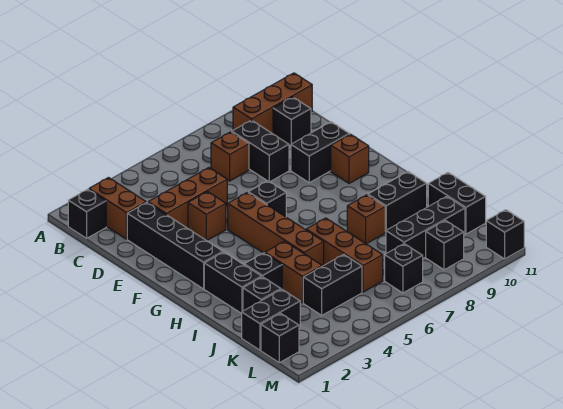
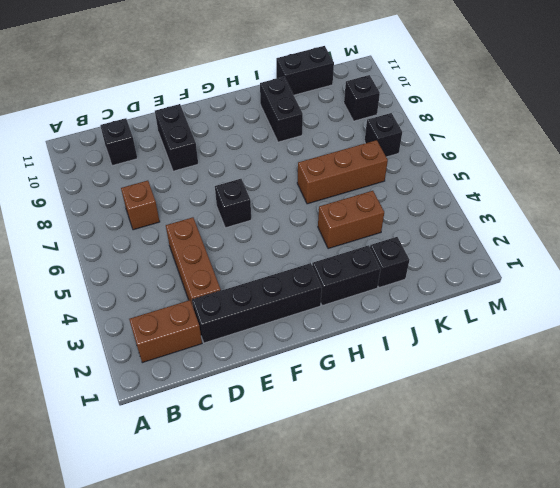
none -> black 1x1 brick [68,189,106,238]
none -> brown 1x3 brick [233,73,312,134]
none -> black 1x2 brick [232,120,289,182]

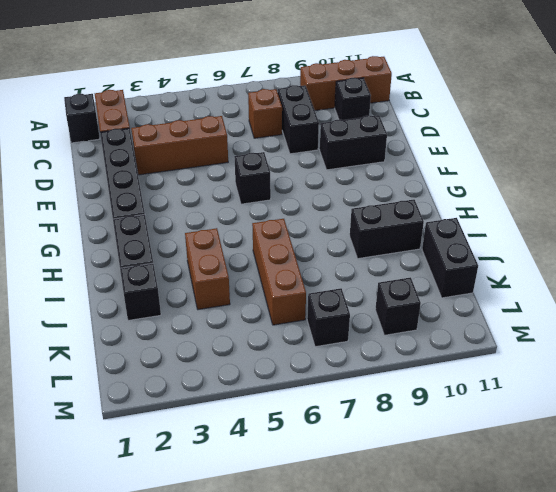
none -> brown 1x1 brick [188,192,226,241]
none -> brown 1x4 brick [228,192,324,266]
none -> brown 1x1 brick [331,134,369,184]

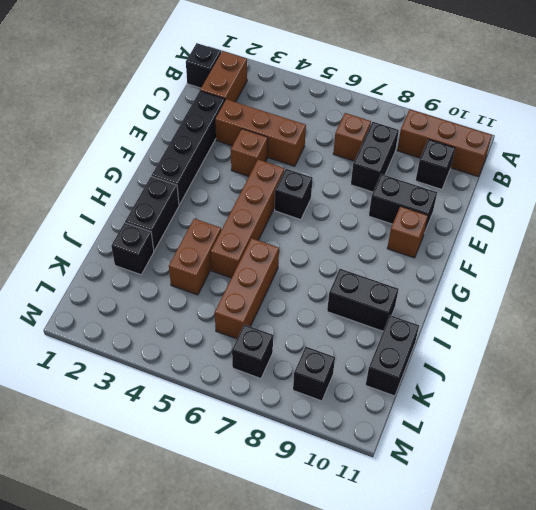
none -> black 1x1 brick [244,253,282,289]
none -> brown 1x1 brick [347,195,385,244]
none -> black 1x2 brick [242,289,300,350]

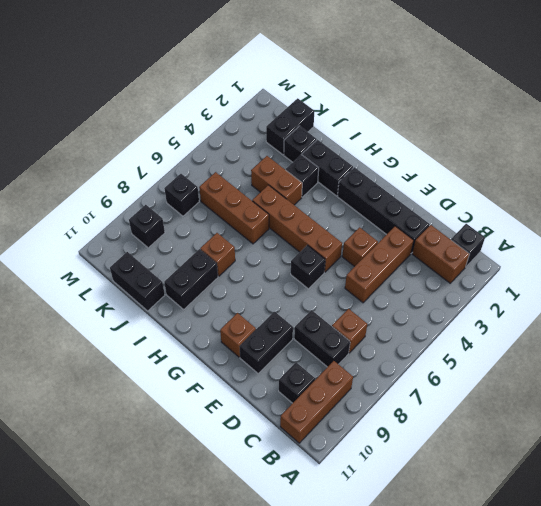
none -> black 1x2 brick [303,254,362,315]
none -> black 1x3 brick [386,196,465,258]
none -> black 1x1 brick [261,313,299,363]

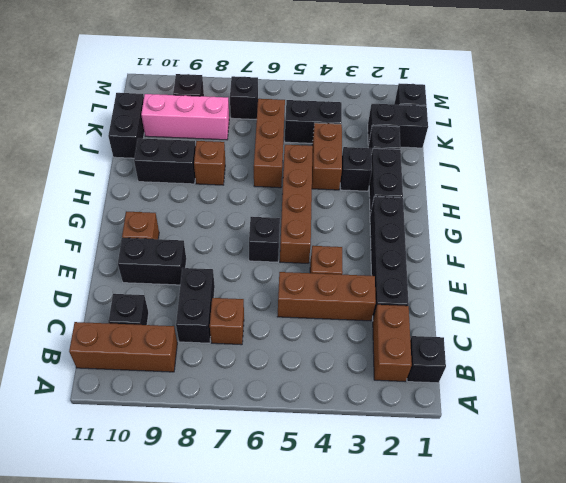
pink 1x3 brick [141,94,229,140] -> black 1x3 brick [386,196,465,258]
none -> black 1x1 brick [486,210,524,259]

